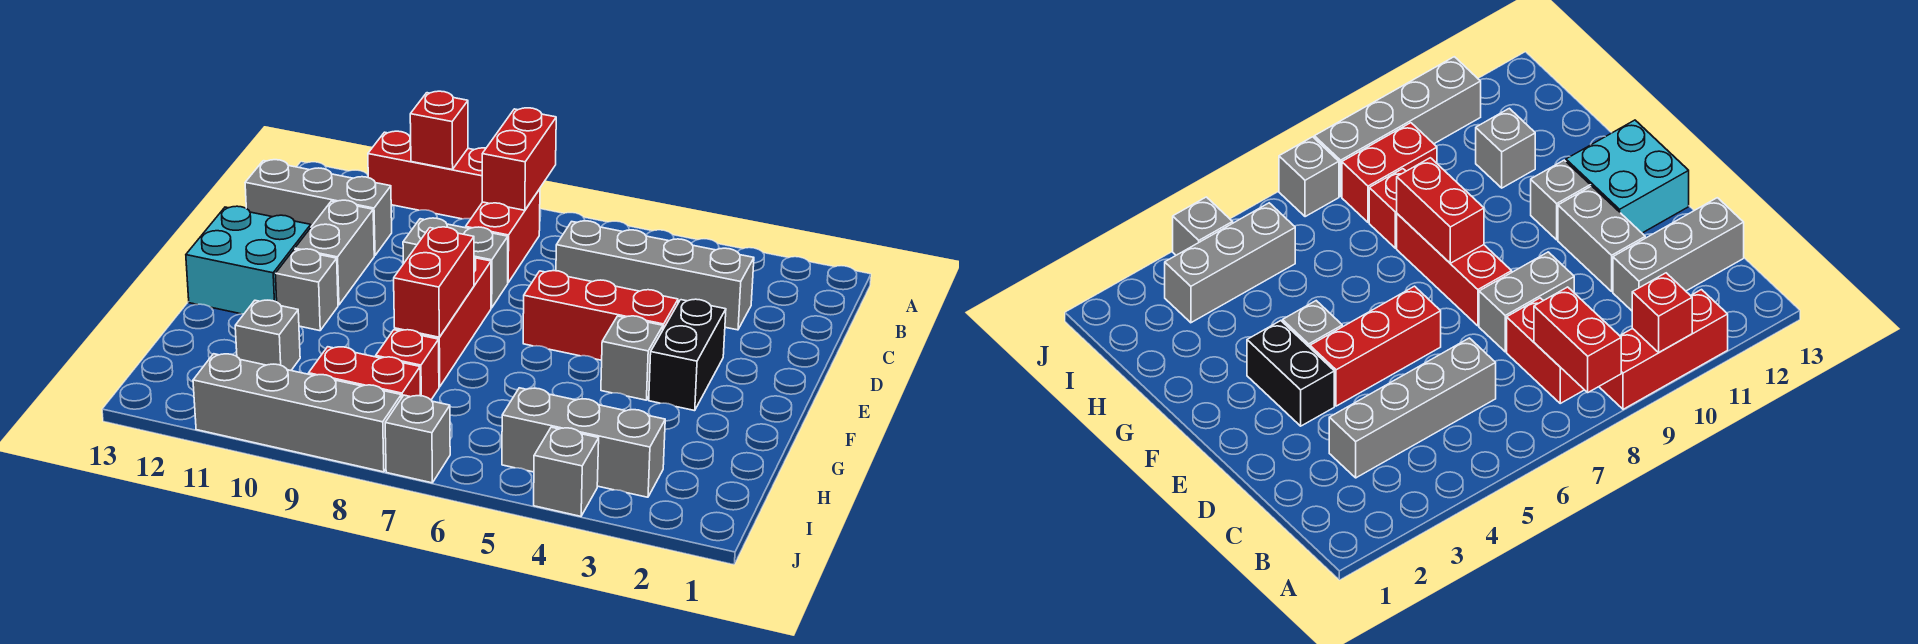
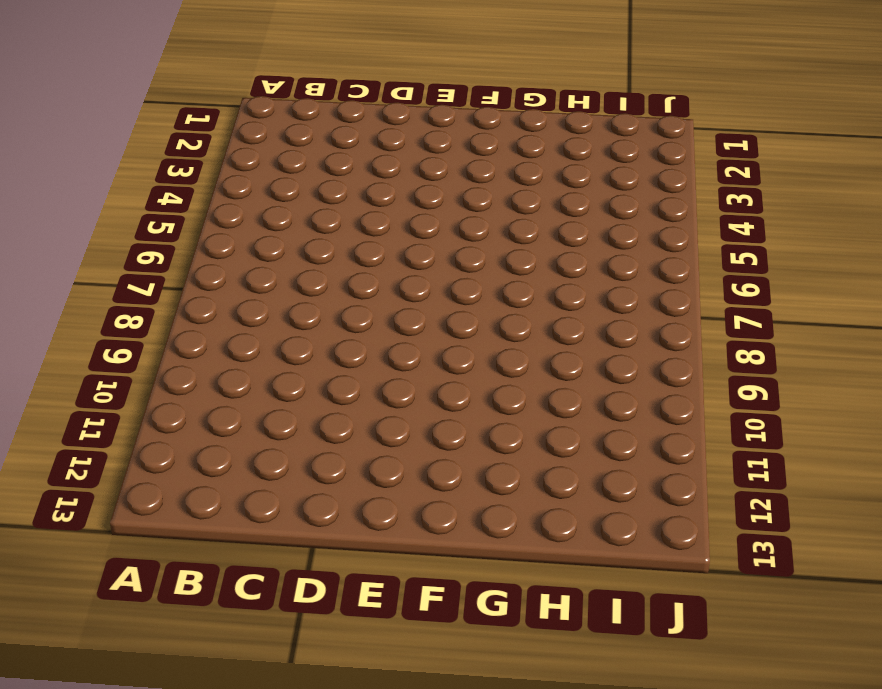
none -> red 1x3 brick [368,131,486,219]
none -> red 1x2 brick [466,189,540,282]
none -> grey 1x4 brick [556,221,754,330]

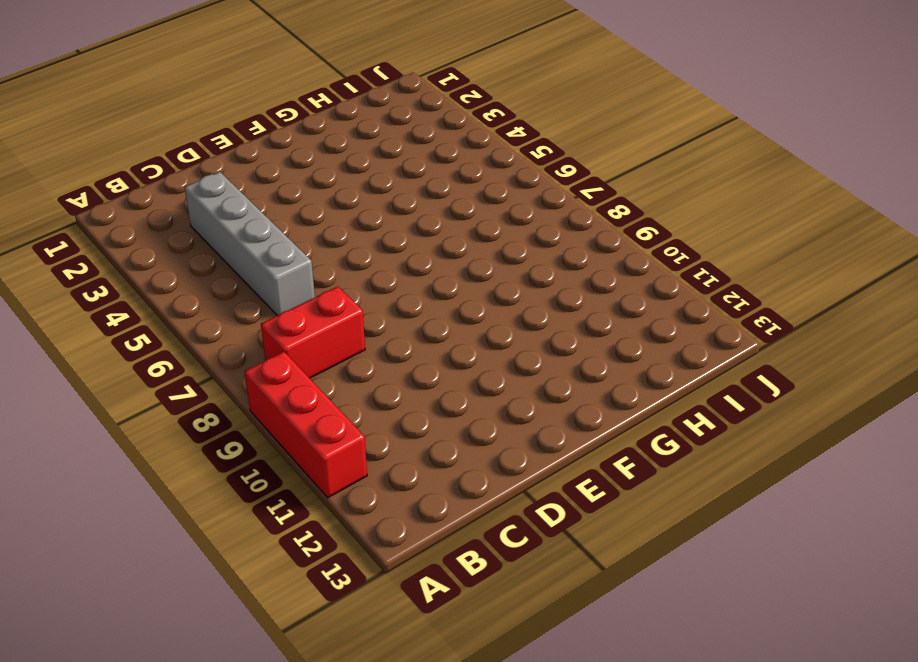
none -> grey 1x3 brick [245,160,392,256]
none -> grey 1x2 brick [403,218,508,308]
none -> grey 1x2 brick [295,200,374,305]

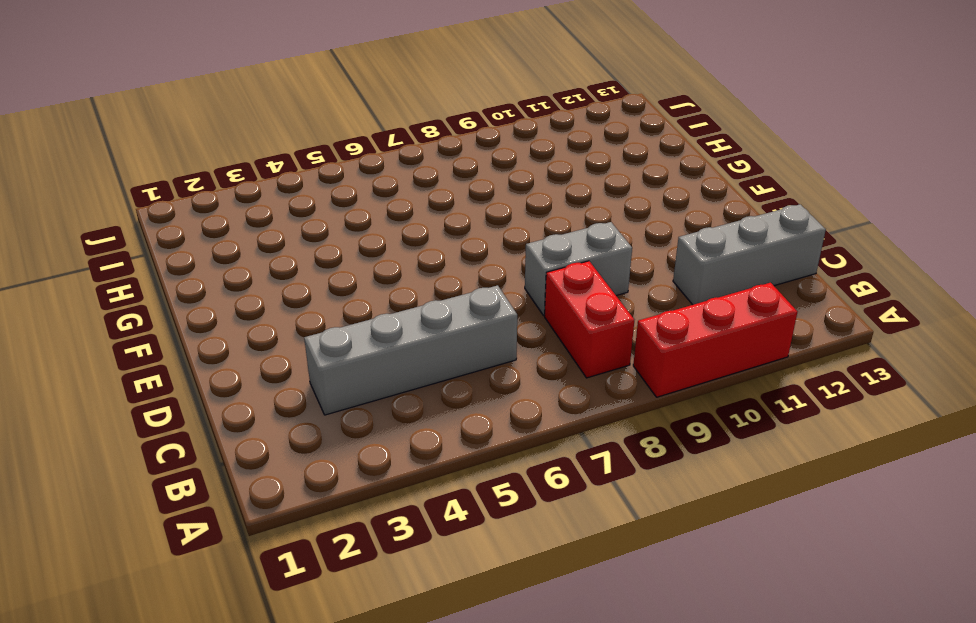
none -> grey 1x2 brick [295,200,374,305]
none -> black 1x2 brick [649,299,726,411]
none -> red 1x3 brick [523,271,678,360]

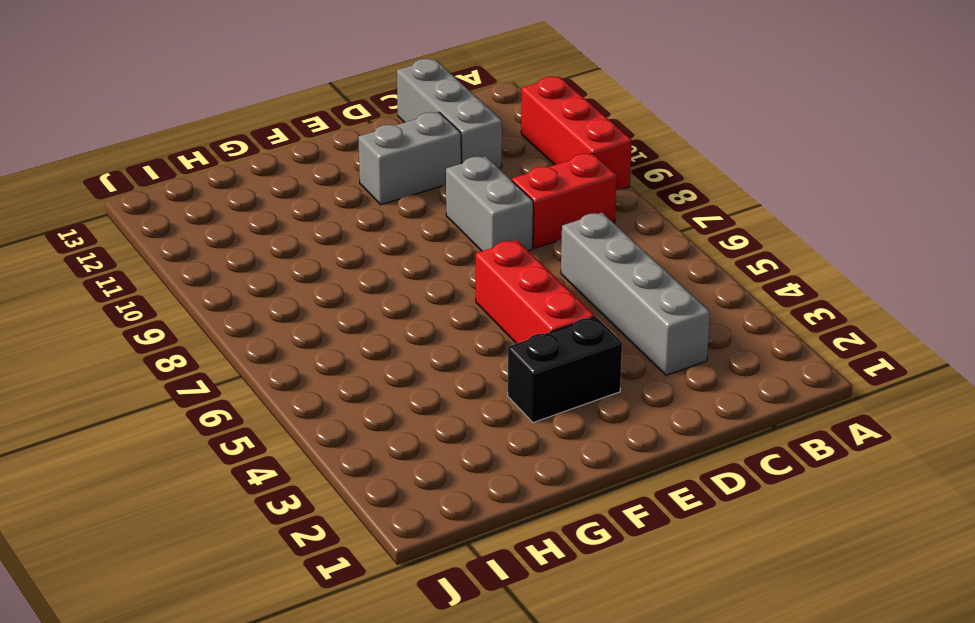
none -> red 1x3 brick [395,257,491,387]
none -> cyan 2x2 brick [186,206,311,314]
none -> grey 1x1 brick [601,316,663,400]

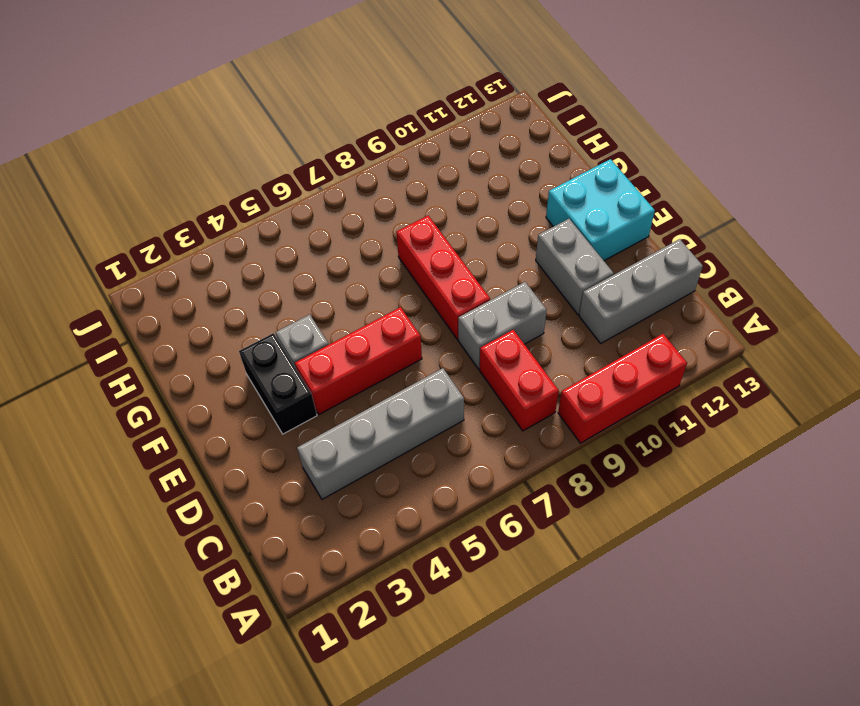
none -> grey 1x1 brick [275,249,338,331]
none -> red 1x1 brick [376,330,439,400]
none -> grey 1x1 brick [235,300,300,370]

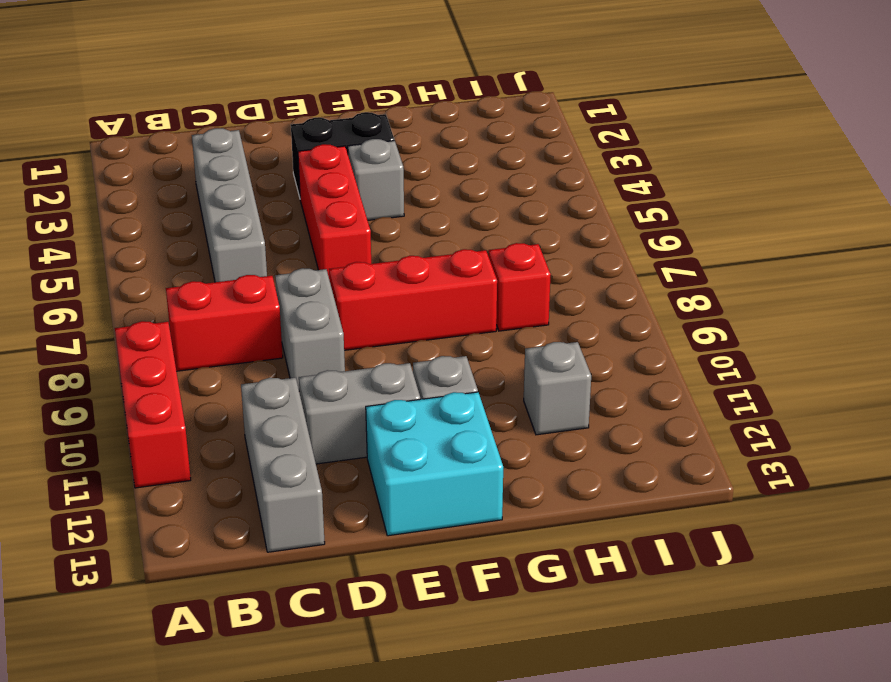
none -> grey 1x3 brick [502,388,665,497]
none -> red 1x2 brick [309,347,421,398]
none -> grey 1x1 brick [534,427,599,516]

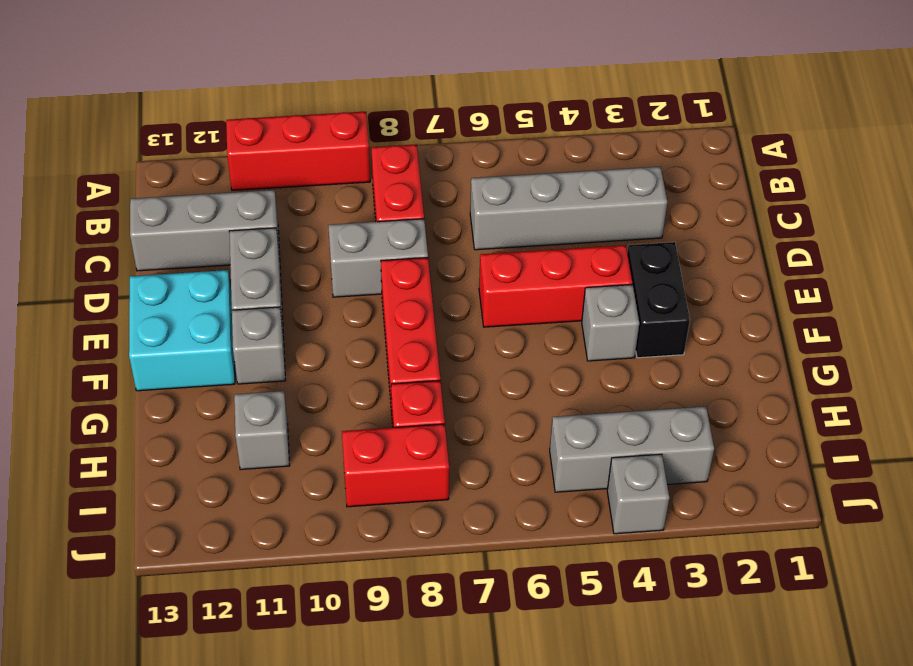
none -> grey 1x1 brick [385,395,450,483]
none -> grey 1x4 brick [193,354,401,472]
none -> red 1x2 brick [482,108,556,210]

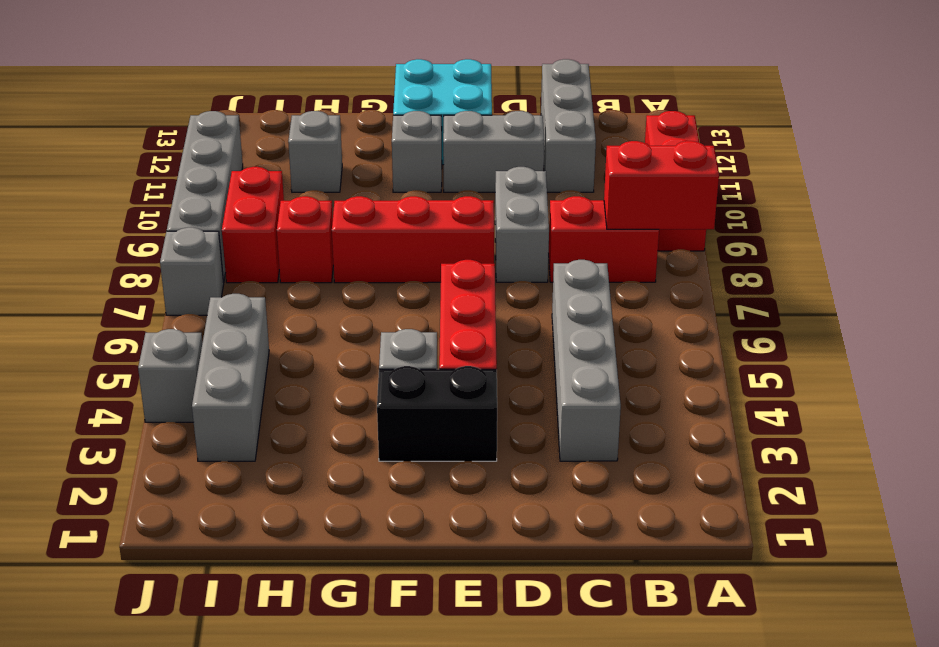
none -> red 1x1 brick [410,91,468,170]
none -> red 1x2 brick [394,227,474,337]

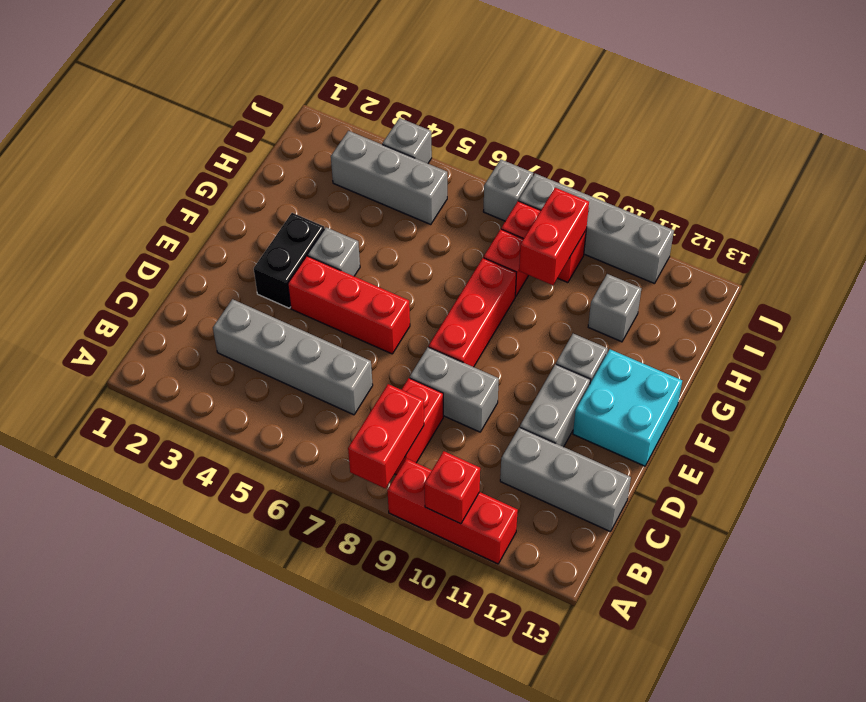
red 1x2 brick [519,188,589,285] -> red 1x2 brick moved to [394,227,474,337]

